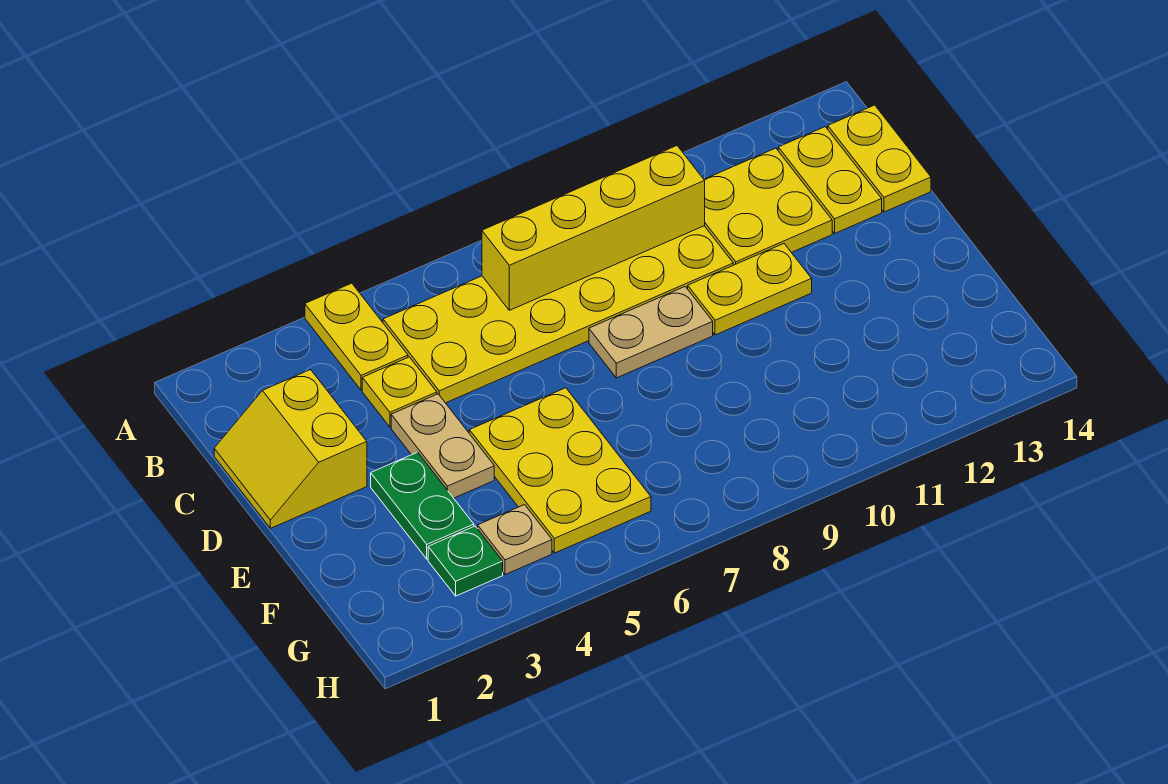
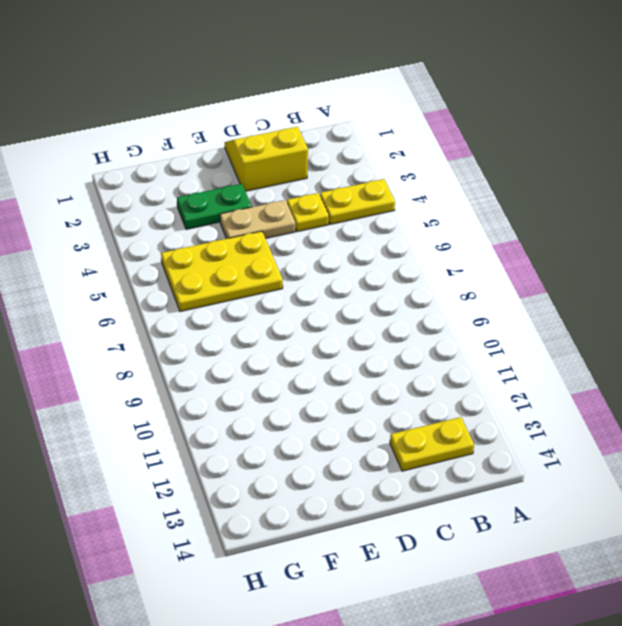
none -> yellow 2x6 plate [383,226,733,403]
none -> yellow 2x2 plate [704,148,832,265]
none -> yellow 1x2 plate [828,105,931,212]

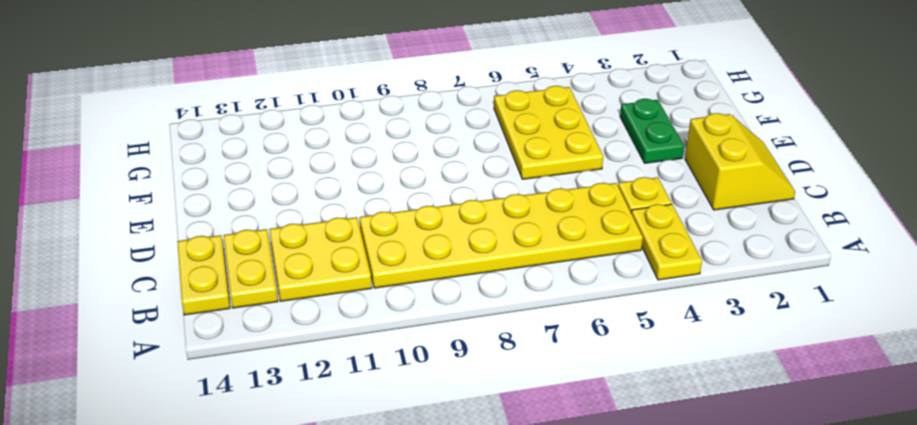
none -> tan 1x2 plate [391,394,494,498]
none -> tan 1x2 plate [589,287,713,378]
none -> yellow 1x2 plate [688,244,812,335]

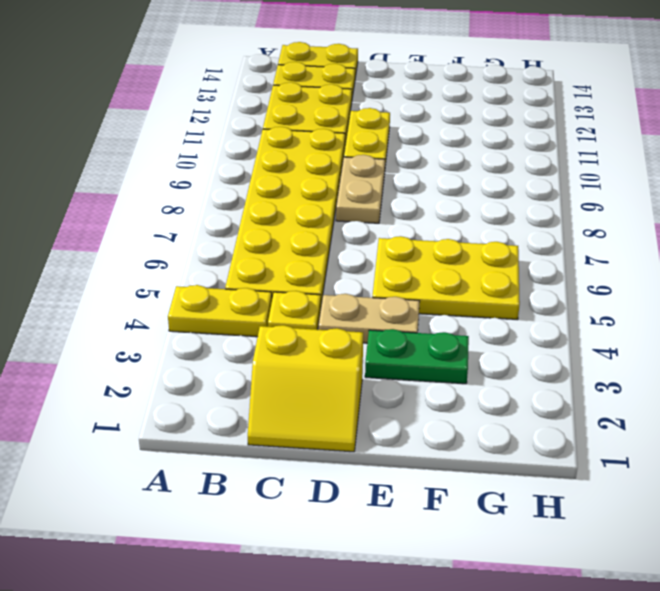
none -> green 1x1 plate [428,526,503,596]
none -> tan 1x1 plate [478,505,552,575]
none -> yellow 1x4 brick [482,146,705,310]

